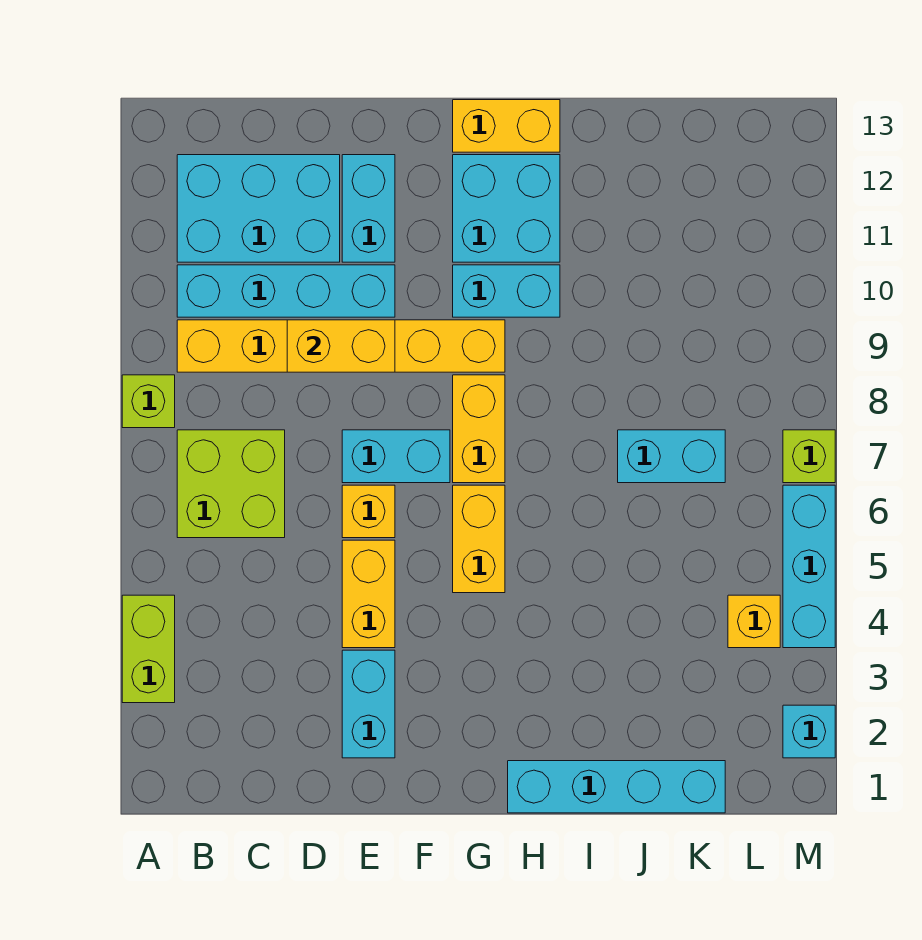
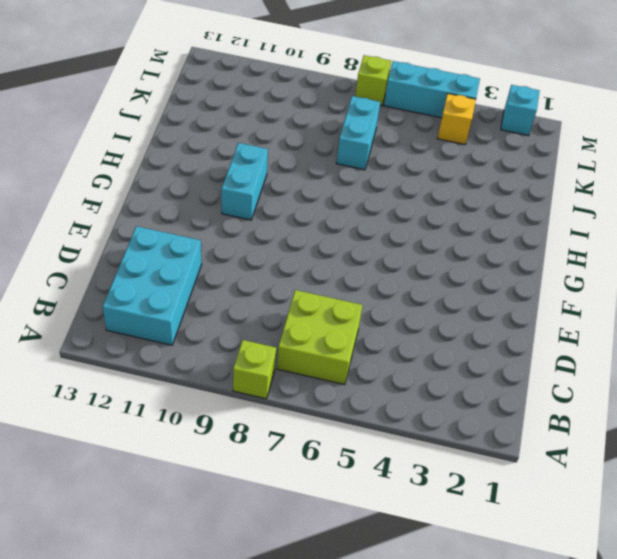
none -> lime 1x2 brick [122,595,175,703]
none -> yellow 1x6 brick [177,320,505,372]
none -> cyan 1x4 brick [177,265,395,317]

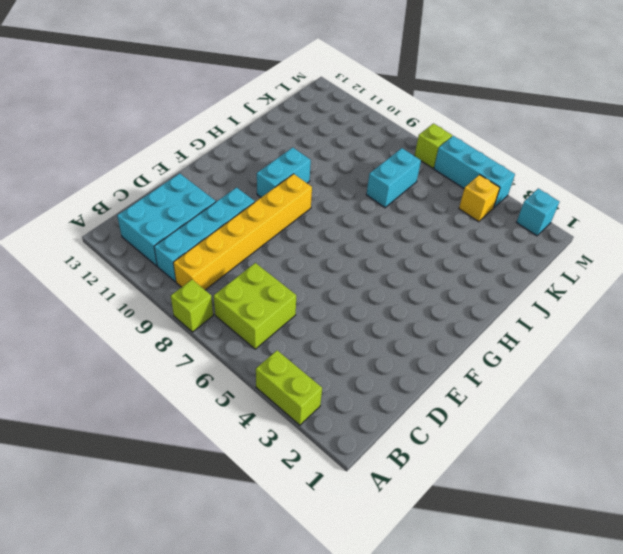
none -> cyan 1x2 brick [342,650,395,758]
none -> yellow 1x2 brick [342,540,395,648]
none -> yellow 1x1 brick [342,485,395,538]

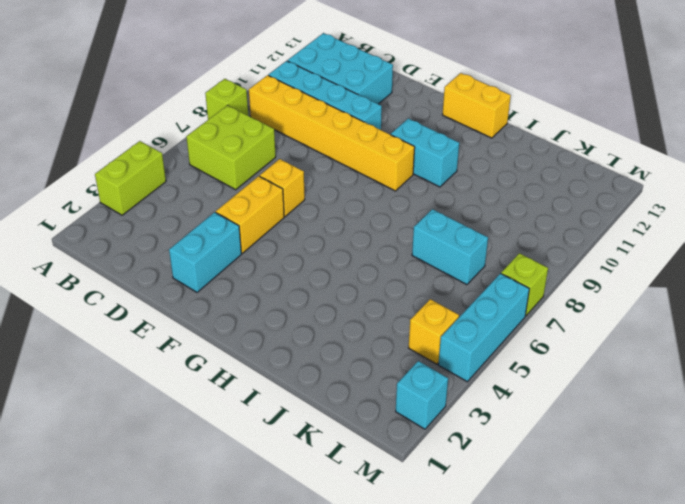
none -> cyan 1x2 brick [342,430,450,483]
none -> cyan 1x2 brick [342,155,395,262]
none -> yellow 1x2 brick [453,485,505,593]

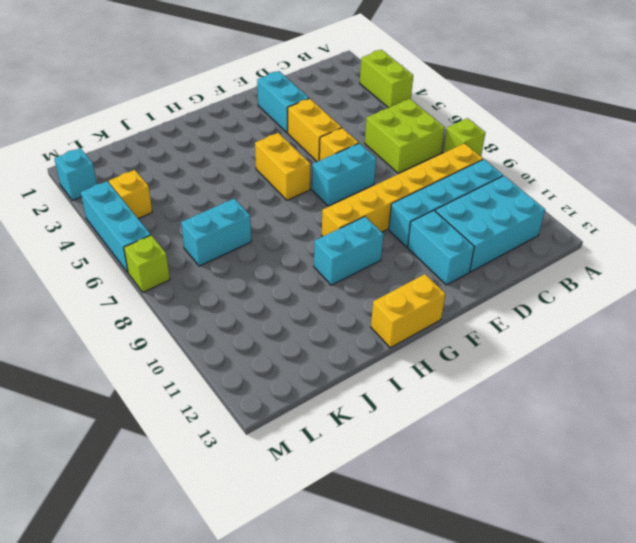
none -> yellow 1x2 brick [453,375,505,483]
none -> cyan 2x2 brick [453,155,560,262]
none -> cyan 1x4 brick [508,761,725,813]

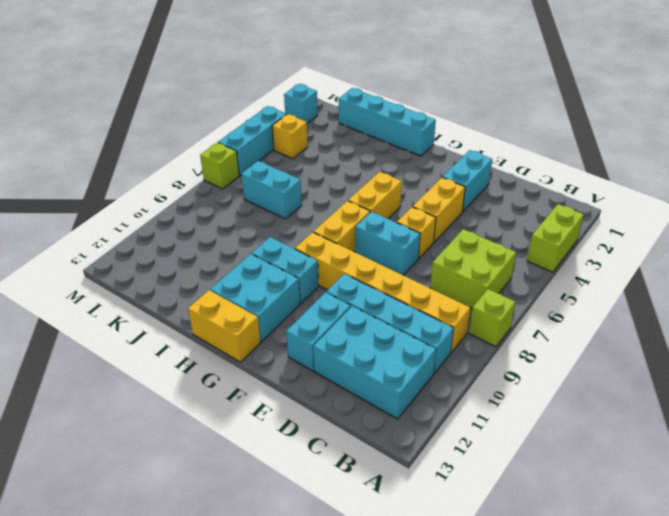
none -> yellow 1x2 brick [287,320,395,372]

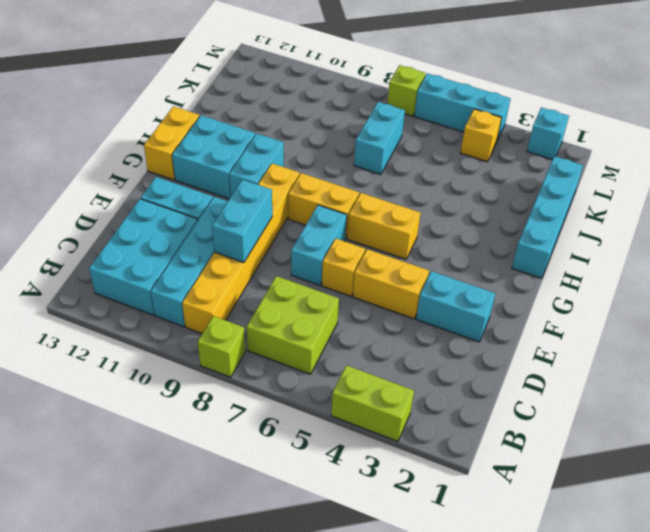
cyan 1x2 brick [212,180,272,263] -> yellow 1x2 brick [287,320,395,372]

